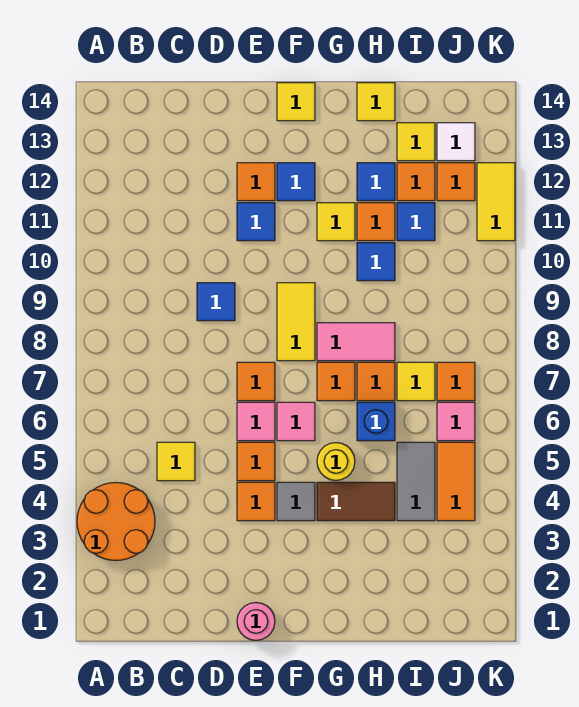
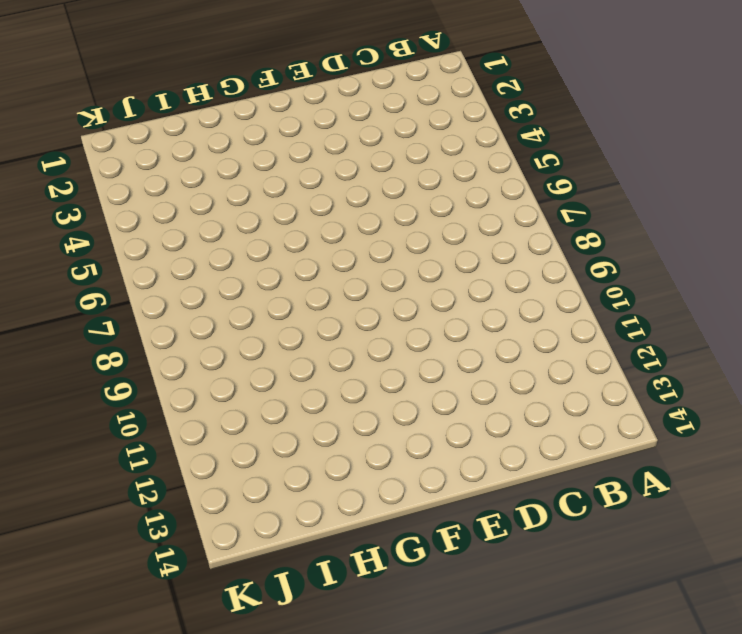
none -> orange 2x2 round brick [77,483,155,561]
none -> yellow 1x1 tile [157,442,195,481]
none -> blue 1x1 tile [197,283,235,321]
none -> pink 1x1 round brick [237,603,275,640]

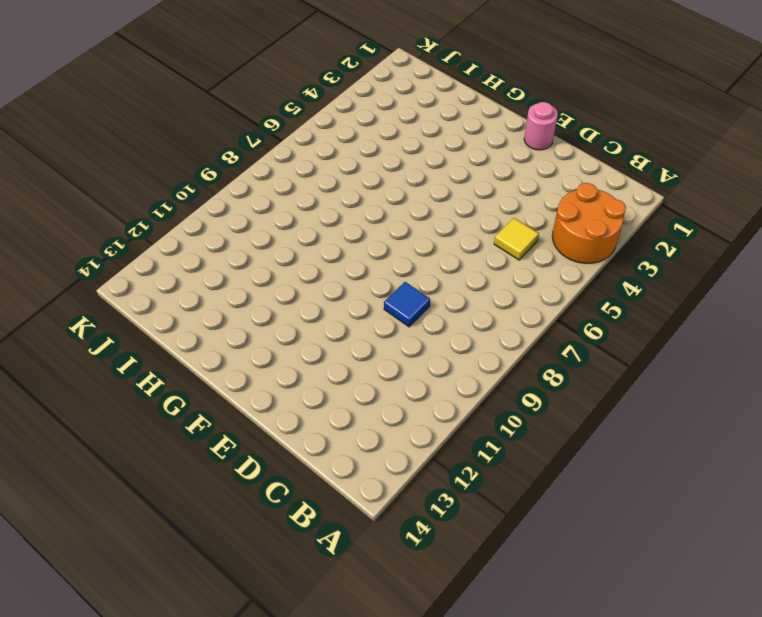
none -> orange 1x1 tile [237,482,275,521]
none -> orange 1x1 tile [237,442,275,481]
none -> pink 1x1 tile [237,402,275,441]
none -> orange 1x1 tile [237,362,275,401]

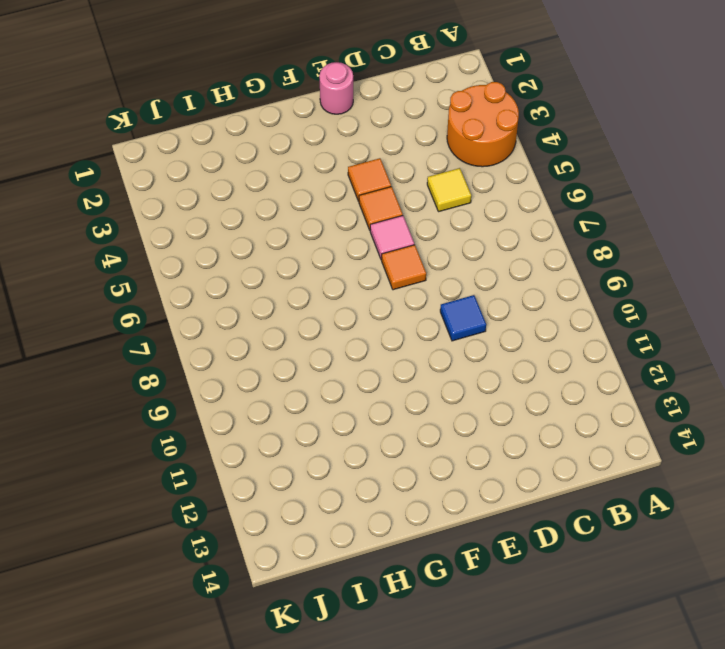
none -> blue 1x1 tile [237,203,275,241]
none -> orange 1x1 tile [237,163,275,201]
none -> grey 1x1 tile [277,482,315,521]
none -> pink 1x1 tile [277,402,315,441]

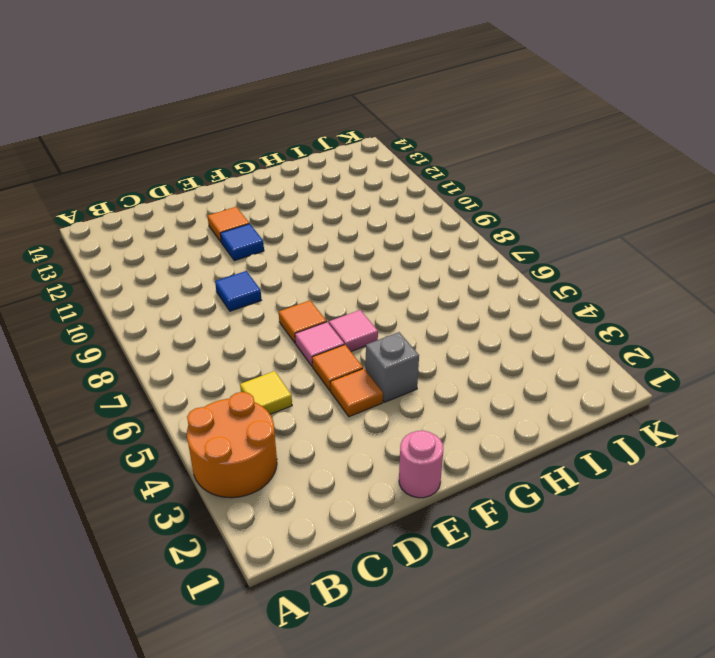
grey 1x1 brick [366,332,419,402] -> grey 1x1 tile [277,482,315,521]
none -> yellow 1x2 tile [277,283,315,361]
none -> blue 1x1 tile [277,163,315,201]
none -> yellow 1x1 tile [277,83,315,121]
none -> brown 1x2 tile [317,482,395,521]

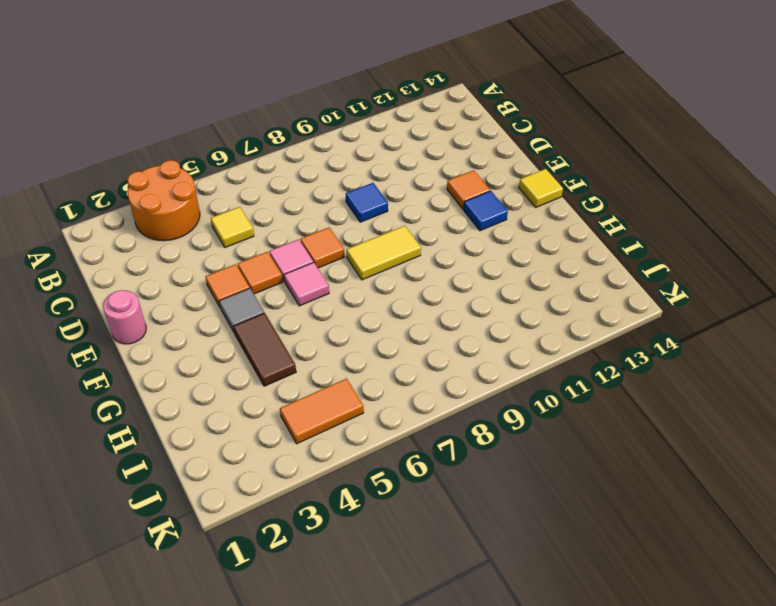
none -> blue 1x1 tile [237,203,275,241]
none -> yellow 1x1 round brick [317,443,355,480]
none -> orange 1x1 tile [317,362,355,401]
none -> pink 1x2 tile [317,323,395,361]

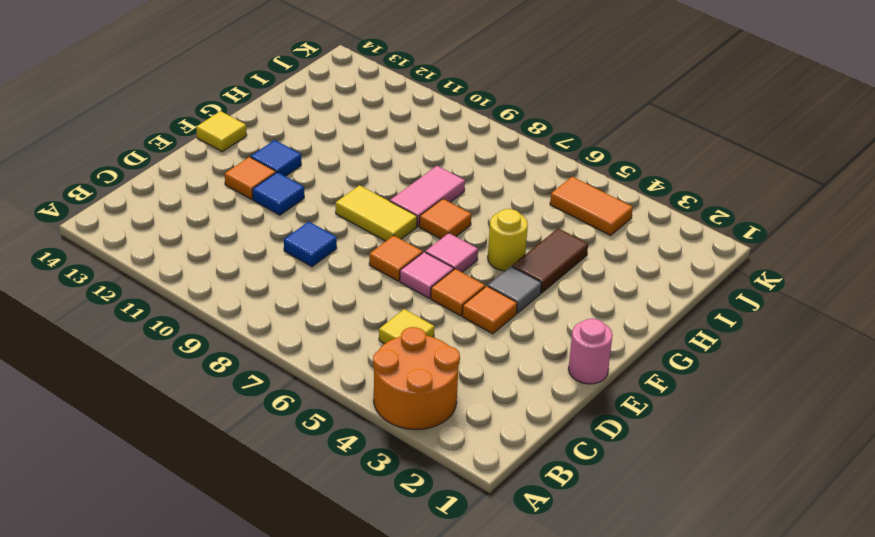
none -> yellow 1x1 tile [317,203,355,241]
none -> blue 1x1 brick [357,402,395,441]
none -> orange 1x1 tile [357,362,395,401]
none -> blue 1x1 tile [357,243,395,281]

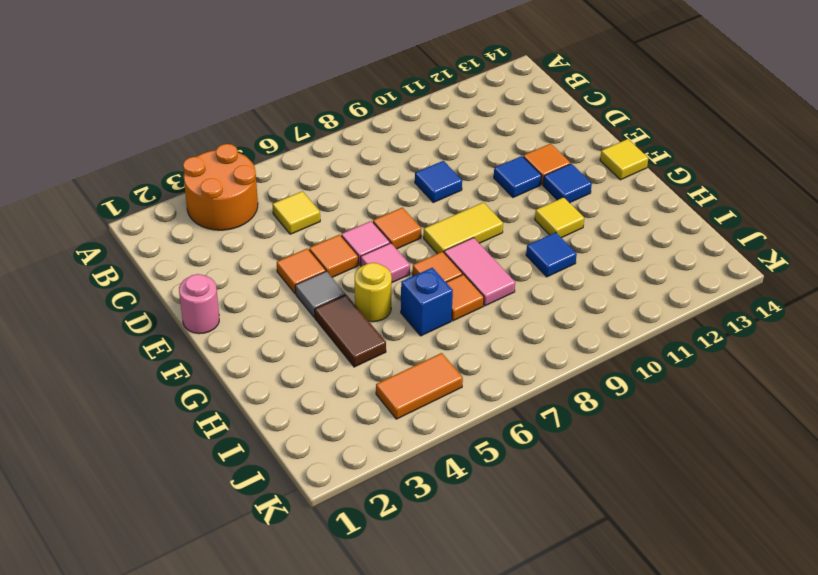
none -> orange 1x1 tile [357,203,395,241]
none -> blue 1x1 tile [357,163,395,201]
none -> yellow 1x1 tile [357,83,395,121]
none -> grey 1x2 tile [397,442,435,521]

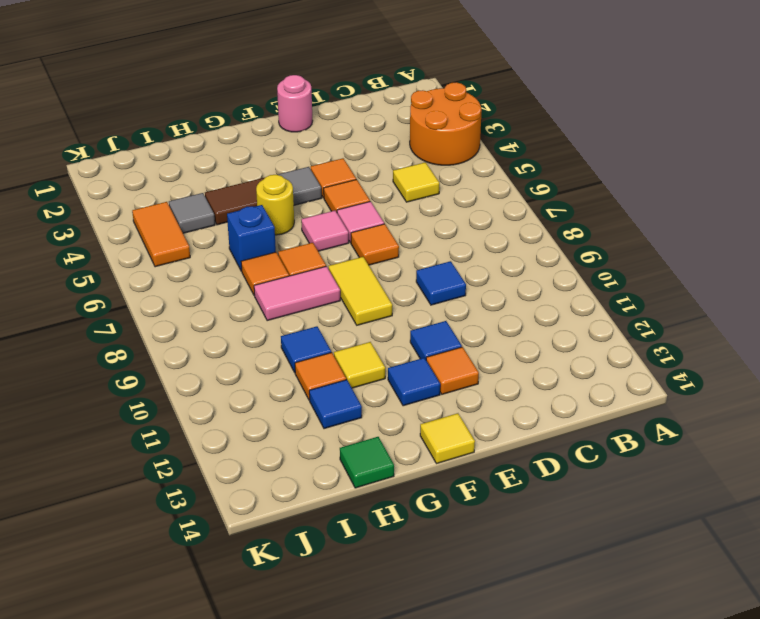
green 1x1 tile [340,437,394,488] -> yellow 1x1 tile [357,83,395,121]
grey 1x1 tile [169,193,215,233] -> grey 1x2 tile [397,442,435,521]
none -> yellow 1x1 tile [397,362,435,401]
none -> blue 1x1 tile [397,203,435,241]
none -> orange 1x1 tile [397,163,435,201]
none -> yellow 1x1 tile [397,123,435,161]

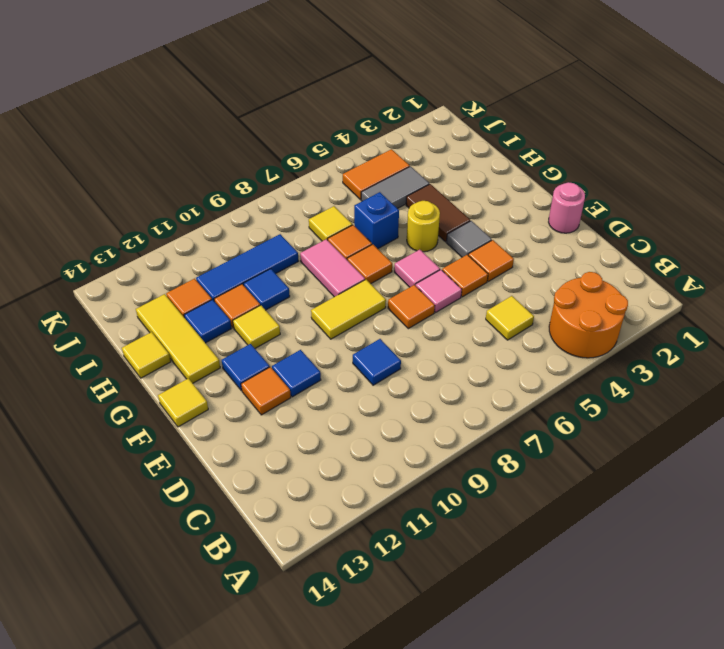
yellow 1x3 tile [136,294,220,383] -> yellow 1x1 tile [397,123,435,161]
blue 1x3 tile [196,234,298,300] -> blue 1x1 tile [397,203,435,241]
none -> pink 1x1 tile [437,402,475,441]
none -> orange 1x1 tile [437,362,475,401]
none -> orange 1x1 tile [437,163,475,201]
none -> white 1x1 tile [437,123,475,161]

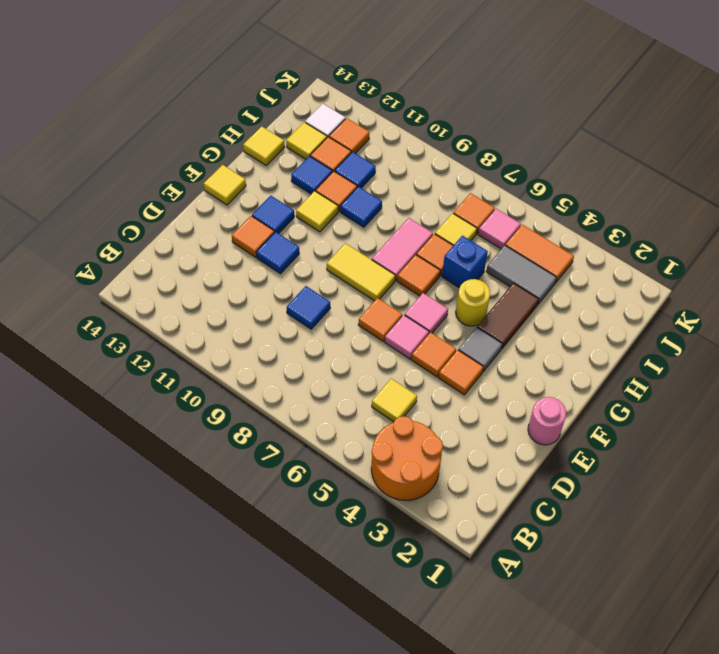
none -> yellow 1x2 tile [477,163,515,241]

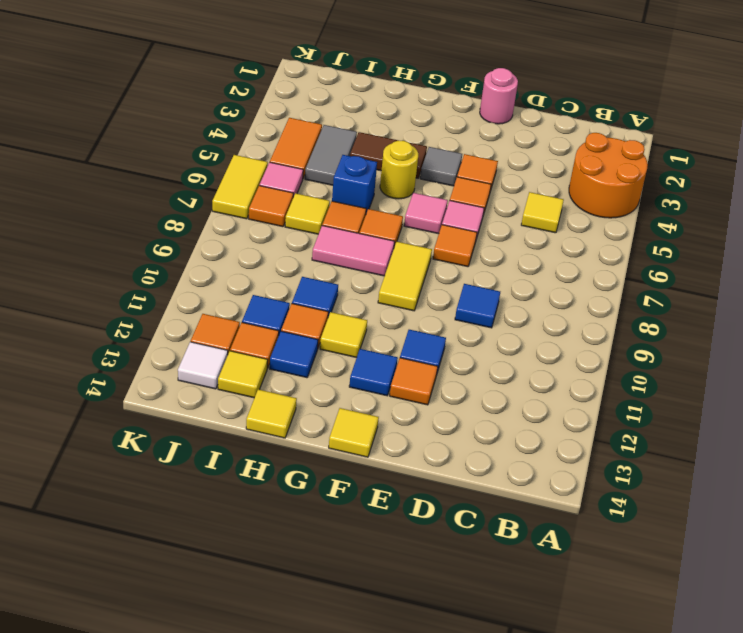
yellow 1x2 tile [212,155,268,219] -> yellow 1x2 tile moved to [477,163,515,241]

